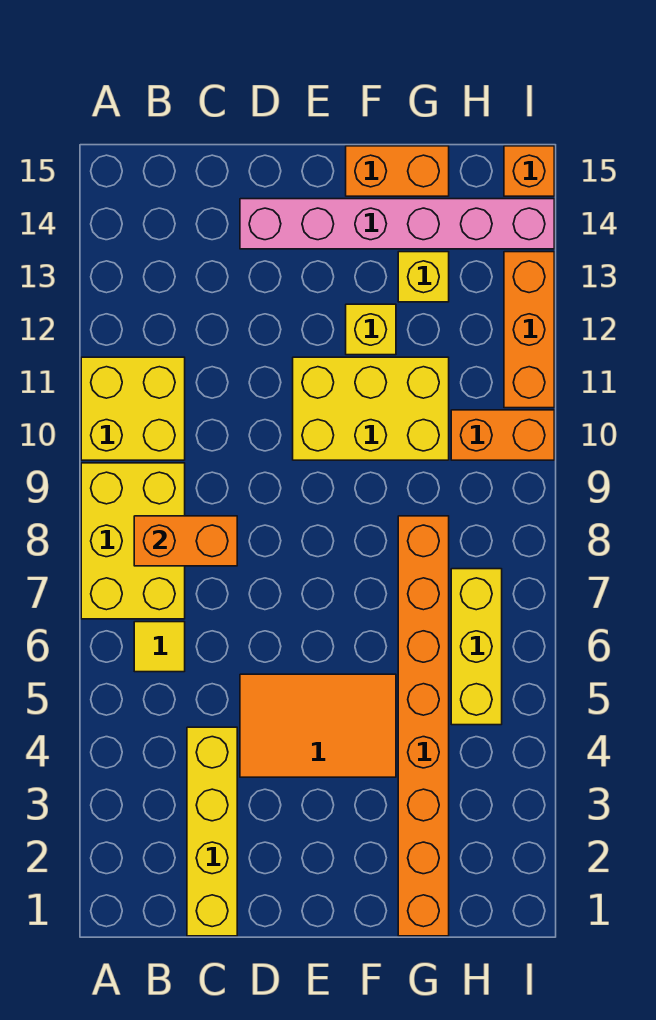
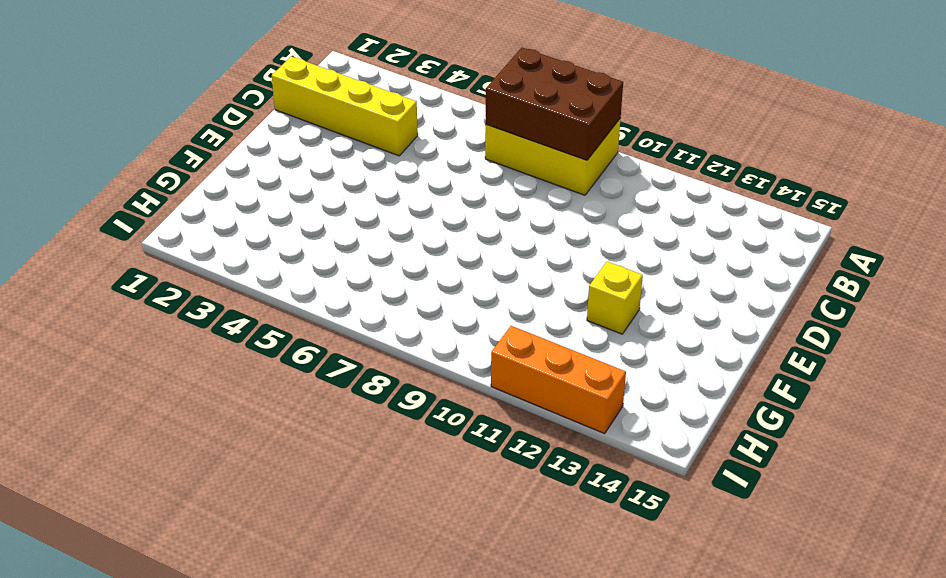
brown 2x3 brick [486,48,623,160] -> orange 1x2 brick [134,516,237,566]
none -> yellow 2x2 brick [81,357,185,460]
none -> yellow 1x1 tile [134,622,185,672]
none -> orange 2x3 tile [240,674,396,777]

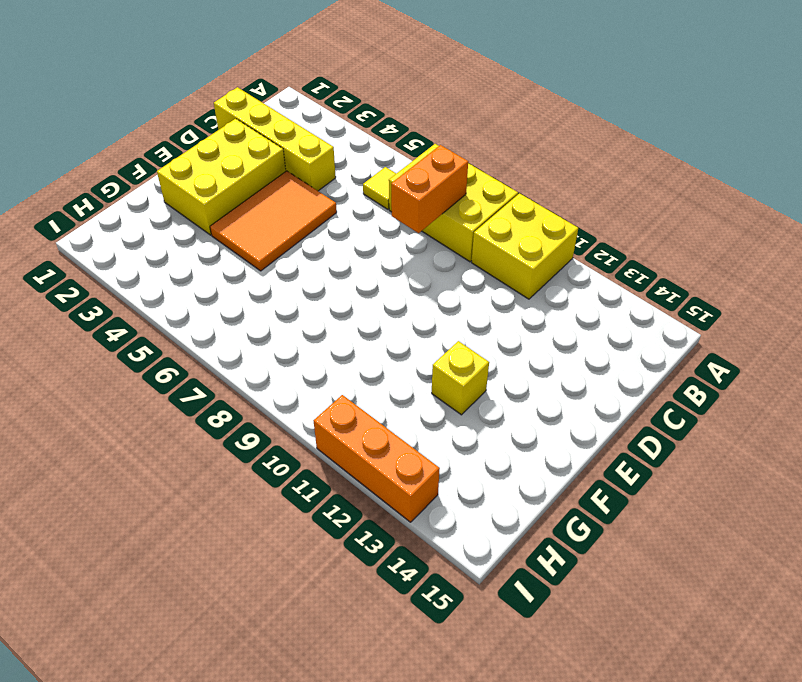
yellow 2x3 brick [157,119,286,235] -> yellow 2x3 brick moved to [293,357,449,460]
none -> pink 1x6 brick [240,199,554,249]
none -> orange 1x2 brick [346,146,449,196]
none -> orange 1x8 brick [398,516,449,936]

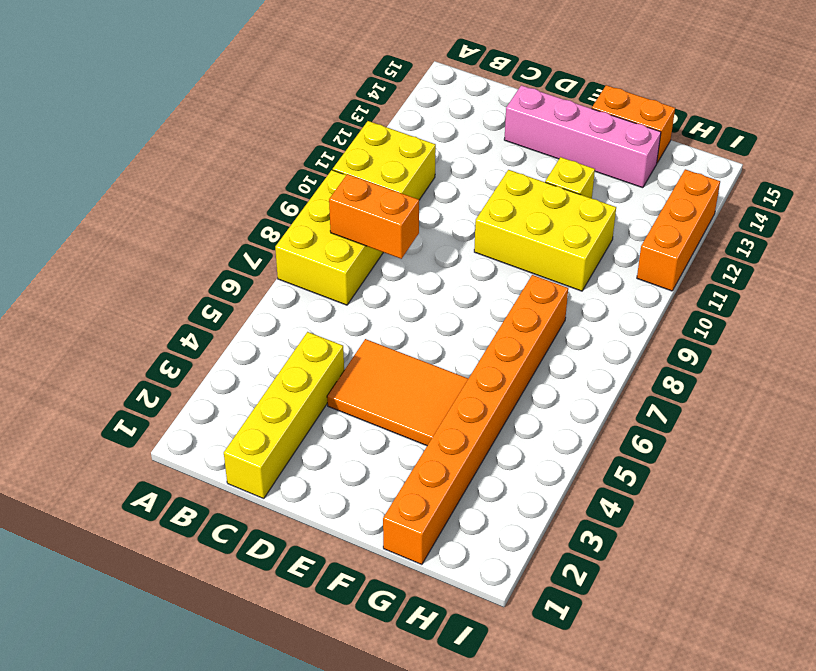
pink 1x4 brick [504,85,661,188] -> pink 1x6 brick [240,199,554,249]
none -> yellow 1x1 tile [134,622,185,672]
none -> yellow 1x1 brick [398,252,449,302]
none -> yellow 1x3 brick [451,569,502,725]

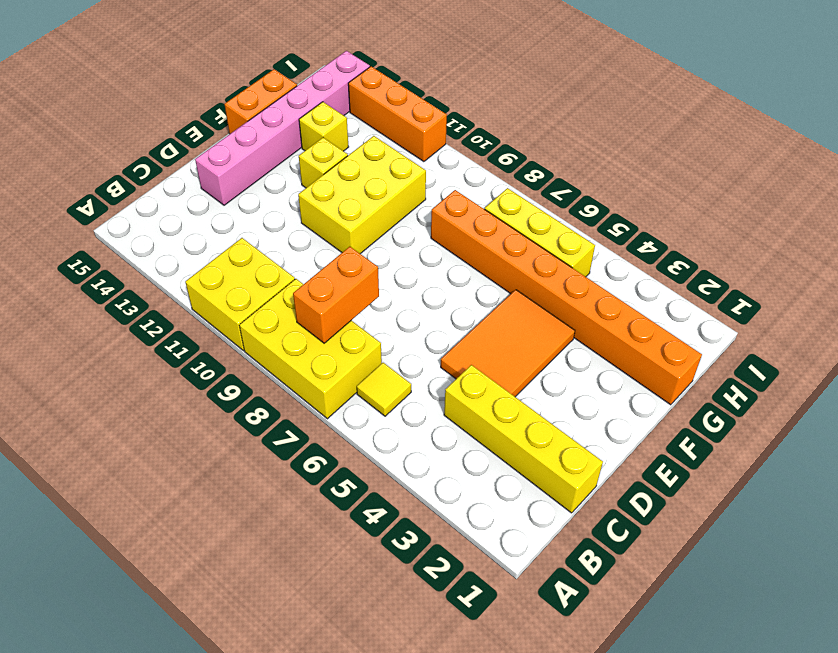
none -> orange 1x2 brick [451,410,554,460]
none -> orange 1x1 brick [504,146,554,196]

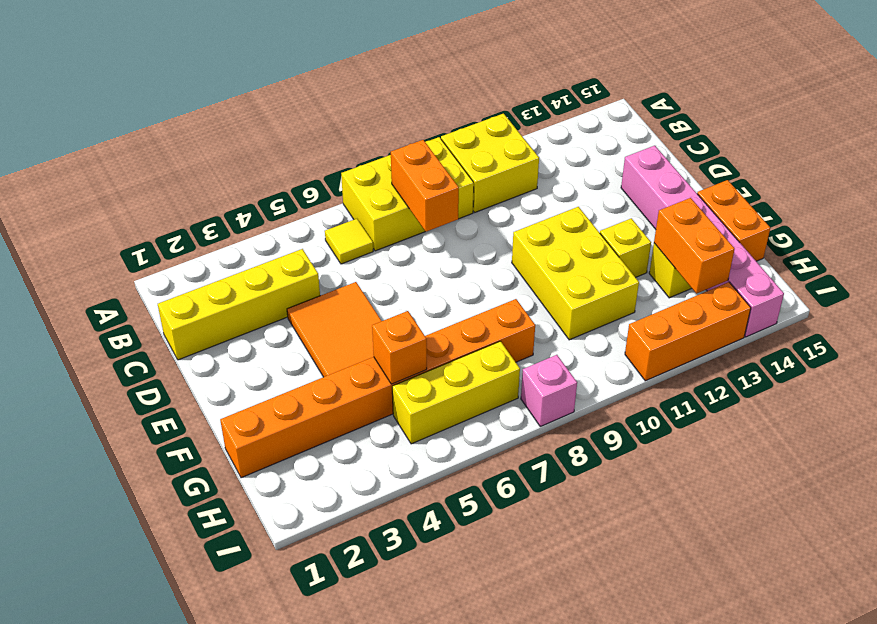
orange 1x1 brick [372,311,427,384] -> orange 1x1 brick moved to [504,146,554,196]
orange 1x2 brick [654,198,735,294] -> orange 1x2 brick moved to [451,410,554,460]
pink 1x1 brick [521,355,577,427] -> none

